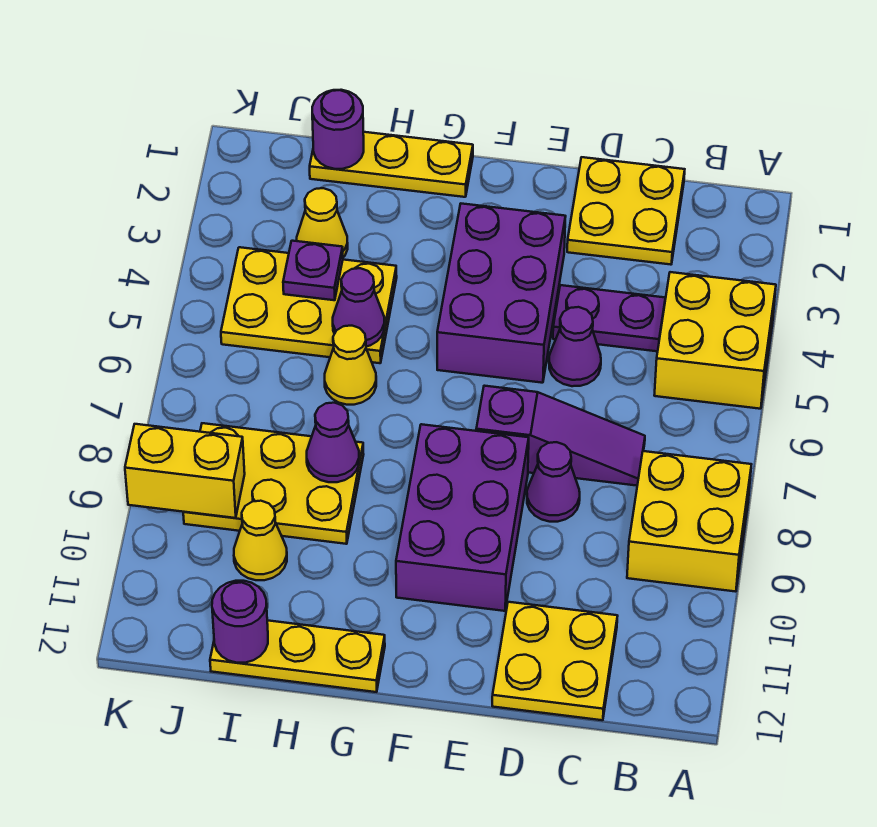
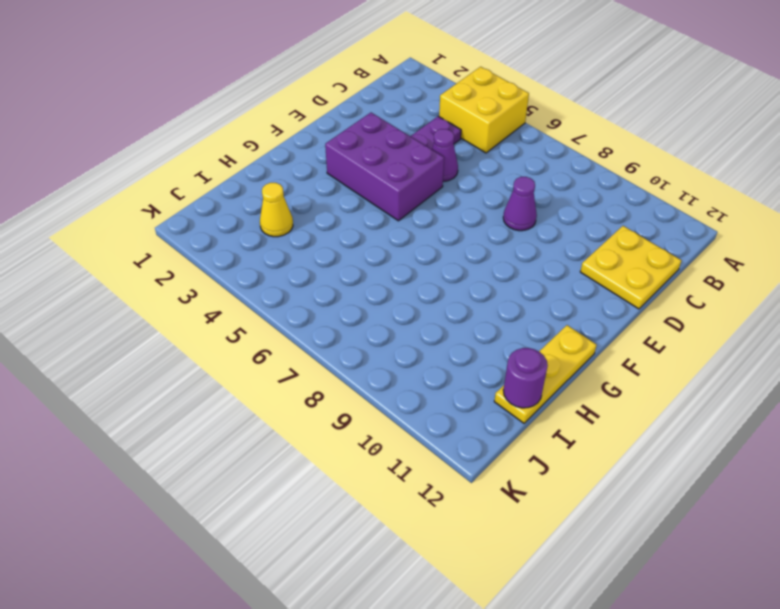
none -> yellow 2x2 brick [627,451,752,592]
none -> yellow 2x2 plate [567,157,685,265]
none -> purple 1x3 slope [476,386,645,486]

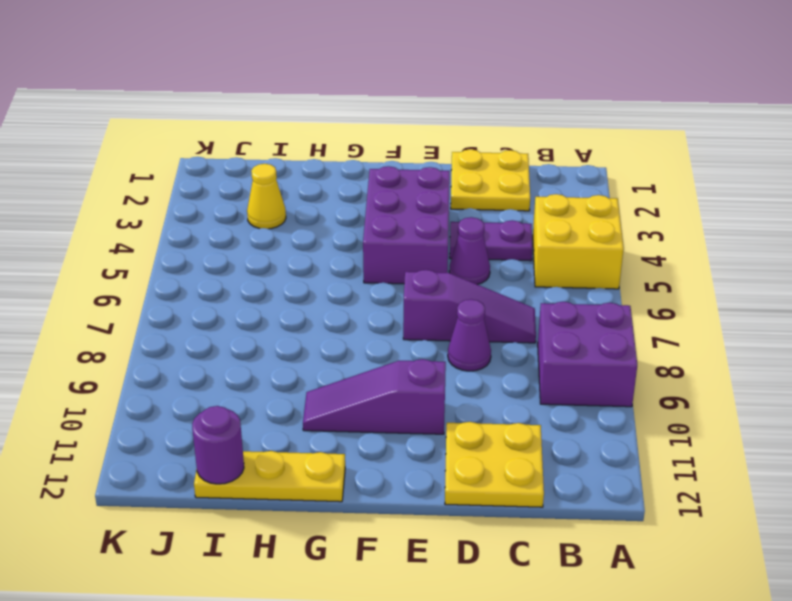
purple 2x2 brick [538,302,637,407] -> yellow 2x2 brick [627,451,752,592]
purple 1x3 slope [303,359,446,434] -> purple 2x3 brick [396,424,529,611]
none -> yellow 1x3 plate [310,132,473,197]
none -> yellow 2x3 plate [221,247,397,363]
none -> yellow 1x1 cone [325,326,376,405]

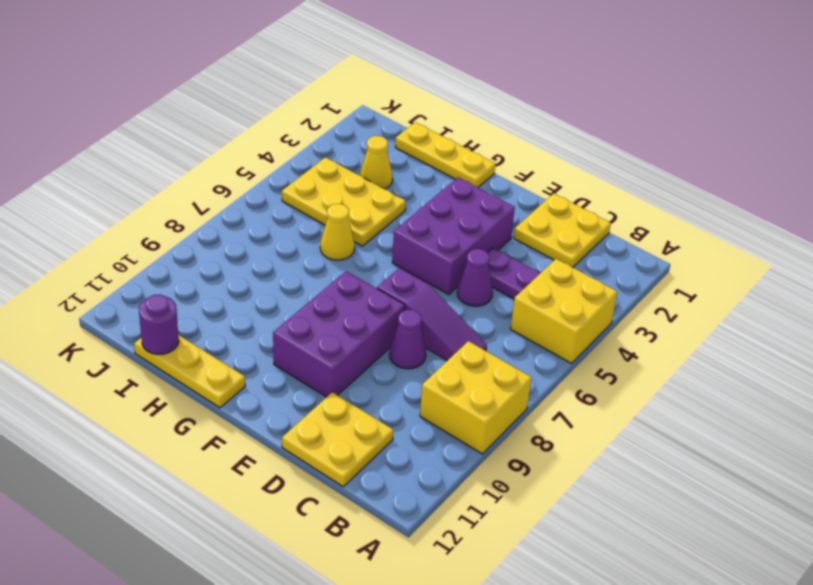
none -> yellow 2x3 plate [183,423,364,544]
none -> yellow 1x1 cone [234,501,287,580]
none -> purple 1x1 cone [333,268,384,347]

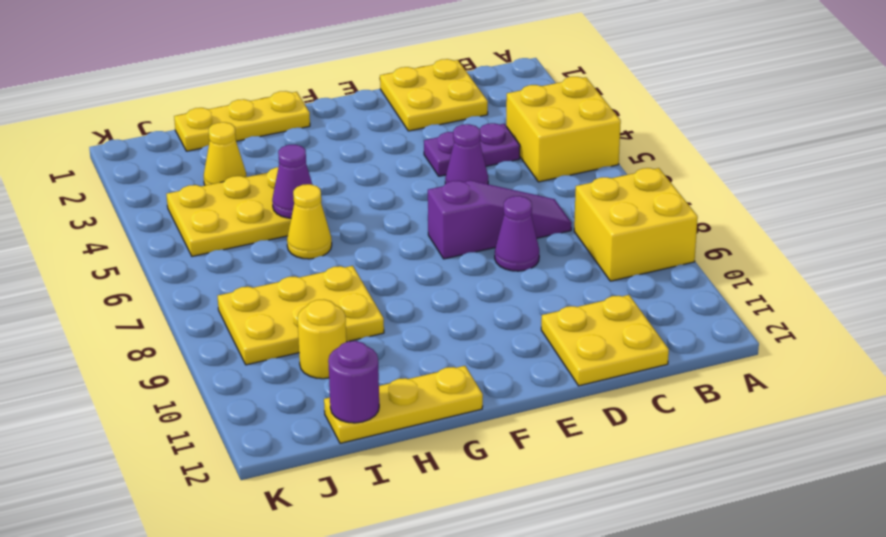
yellow 1x1 round brick [297,300,346,379] -> yellow 1x1 cone [234,501,287,580]
none -> purple 2x3 brick [437,204,566,383]
none -> purple 2x3 brick [396,424,529,611]
none -> purple 1x1 cone [307,403,359,482]

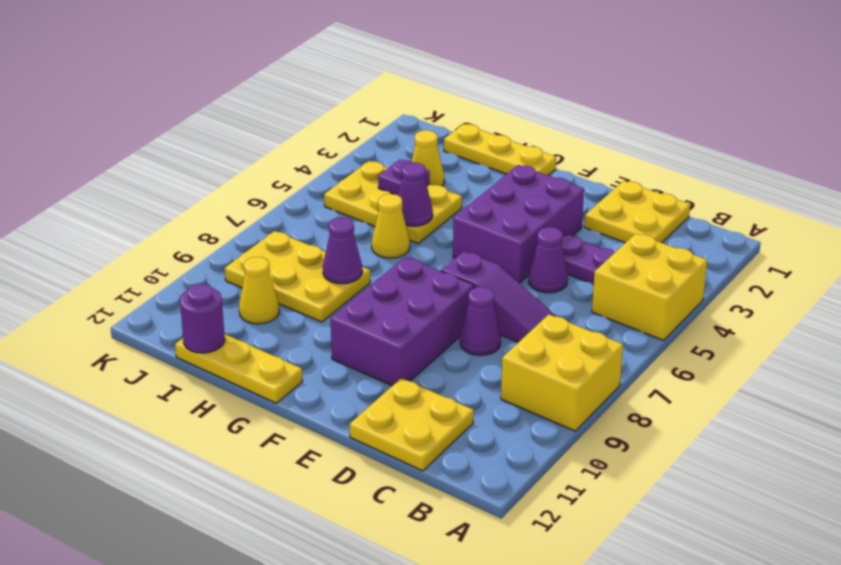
none -> purple 1x1 round brick [312,90,364,169]
none -> yellow 1x2 brick [125,424,245,518]

